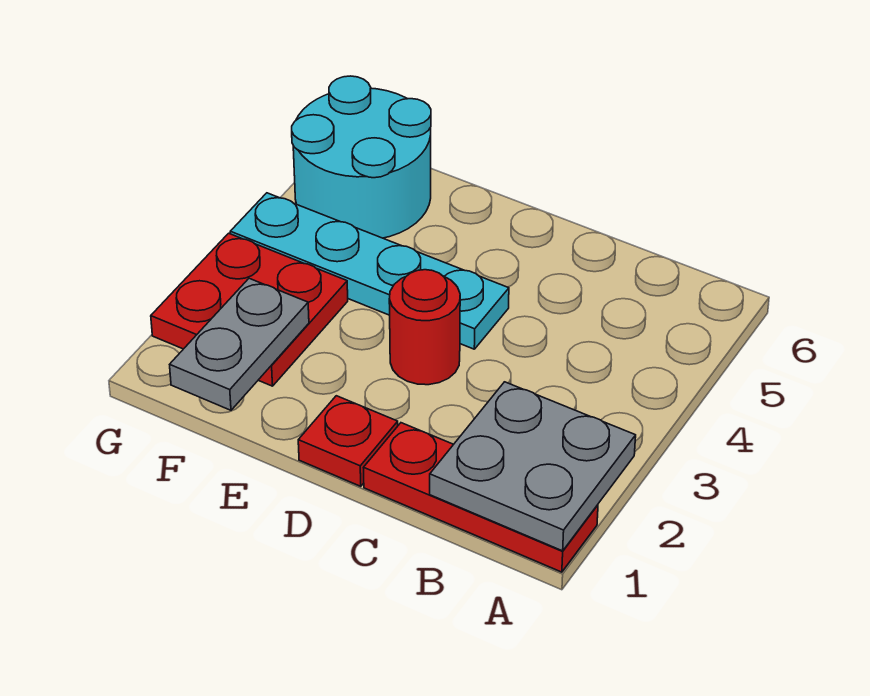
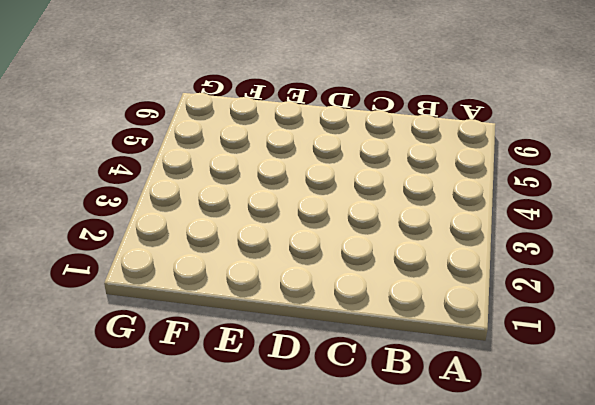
none -> red 1x3 plate [363,423,598,572]
none -> red 1x1 plate [298,396,398,486]

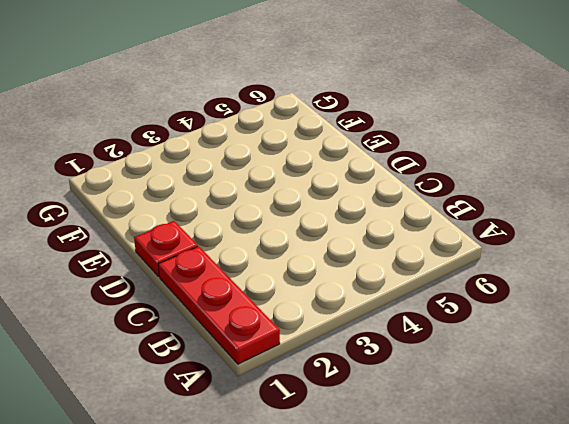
none -> red 1x1 round brick [389,270,460,385]
none -> cyan 1x4 plate [230,193,509,349]

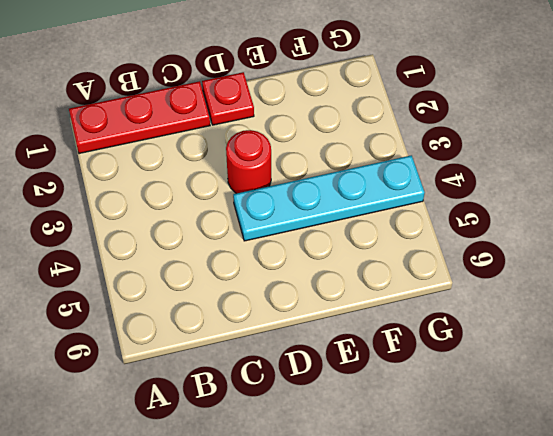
none -> red 2x2 plate [151,233,348,386]
none -> cyan 2x2 round brick [292,76,431,238]

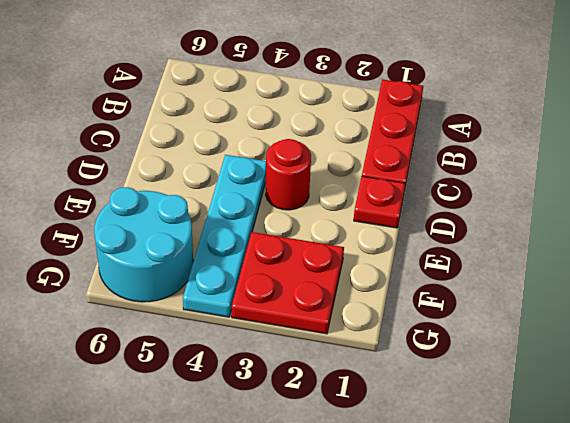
none -> grey 2x2 plate [430,382,636,551]
none -> grey 1x2 plate [170,278,309,410]

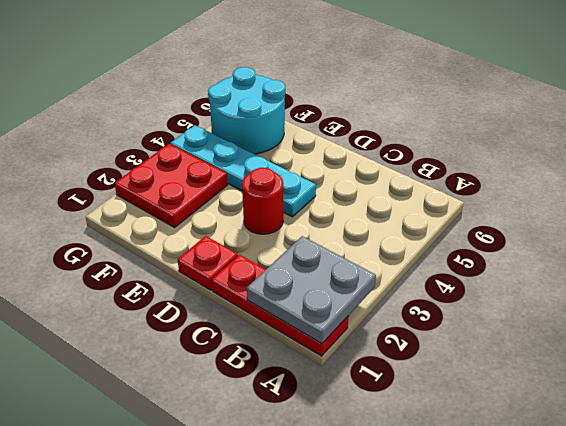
none -> grey 1x2 plate [170,278,309,410]

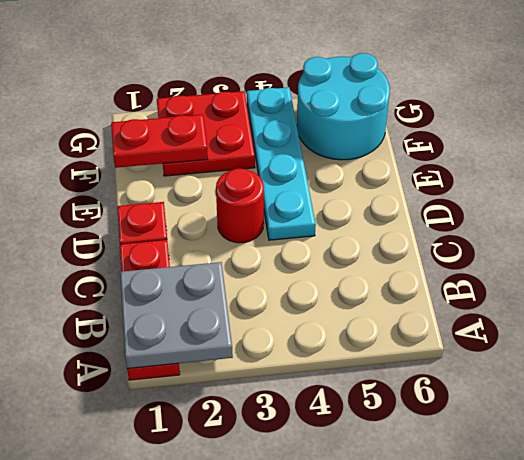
red 1x2 plate [111,114,208,168] -> grey 1x2 plate [170,278,309,410]

